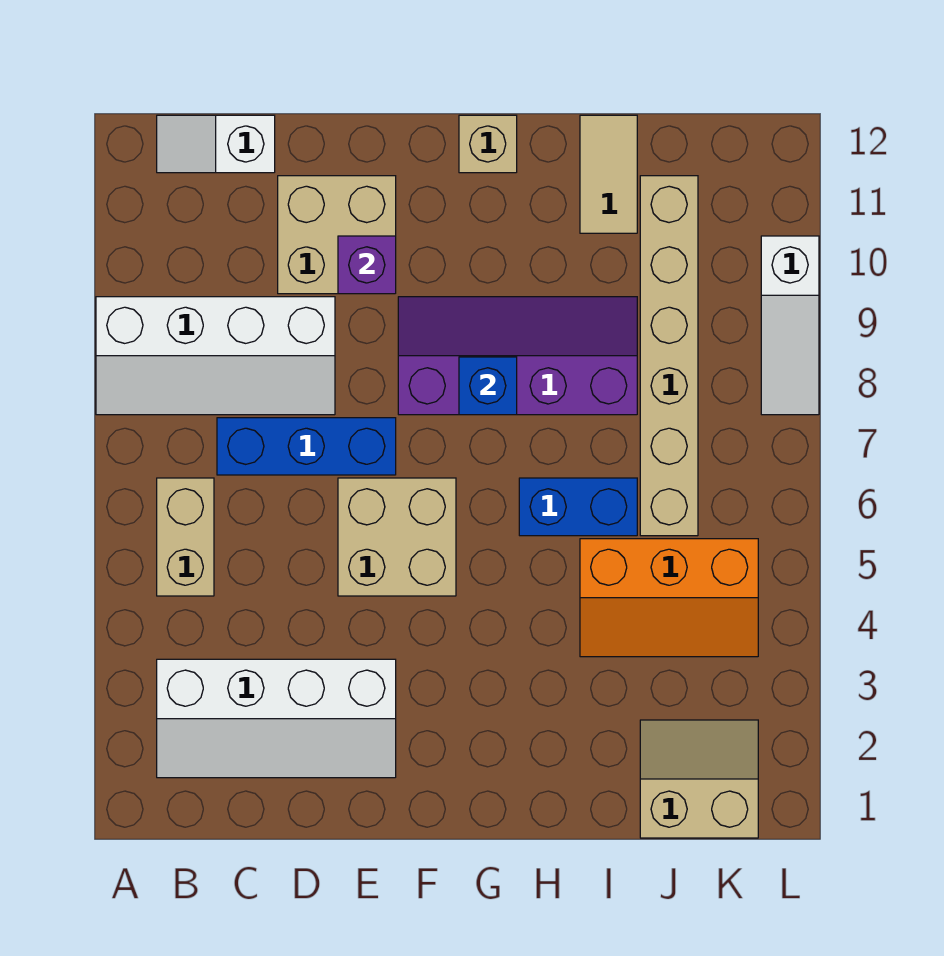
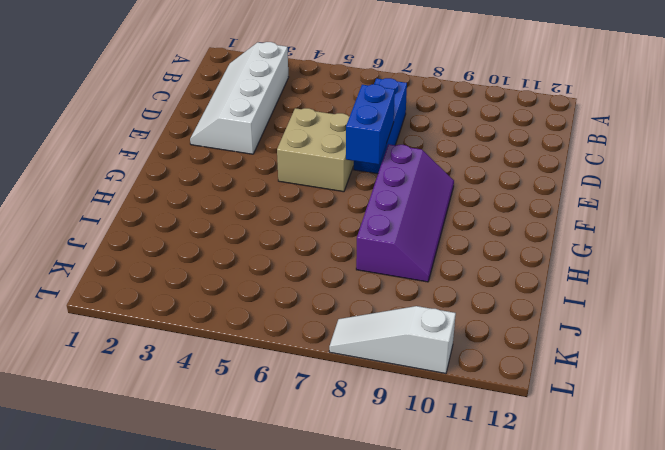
blue 1x2 brick [346,84,395,165] -> blue 1x2 brick moved to [519,478,637,536]
none -> white 2x4 slope [96,297,335,415]
none -> tan 1x2 brick [157,478,214,596]
none -> white 1x2 slope [157,115,275,173]

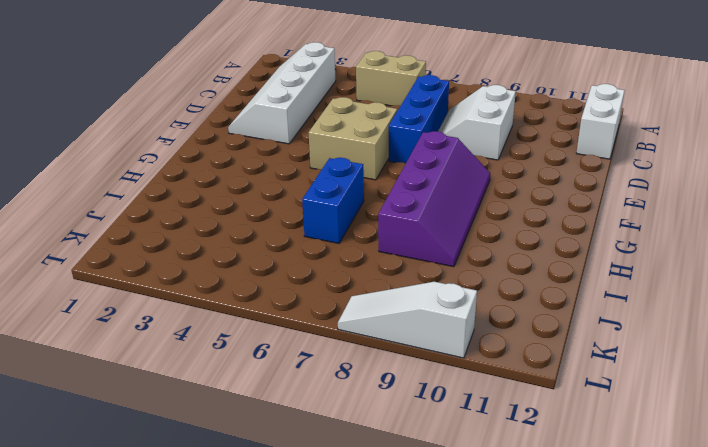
white 1x2 brick [576,84,625,159] -> white 1x2 slope [157,115,275,173]
white 2x2 slope [438,85,516,160] -> white 2x4 slope [96,297,335,415]
none -> tan 2x2 brick [278,176,396,294]
none -> tan 1x1 brick [459,115,517,173]
none -> orange 2x3 slope [580,539,758,657]

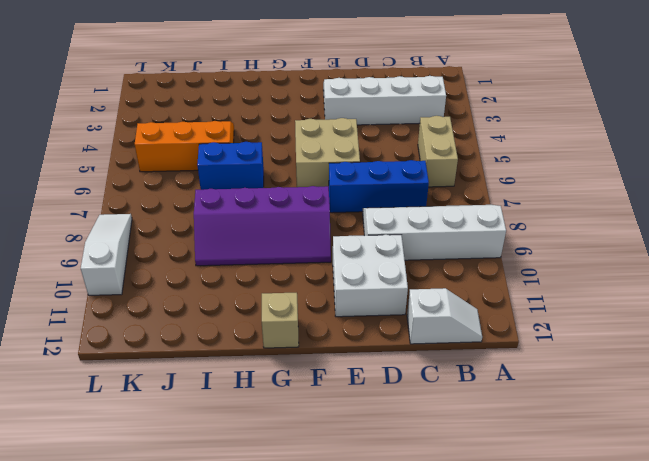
white 2x2 brick [333,235,408,317] -> tan 2x2 brick [278,176,396,294]
none -> tan 1x2 tile [580,115,637,233]
none -> tan 2x2 slope [640,720,758,838]
none -> tan 1x6 brick [640,176,698,536]

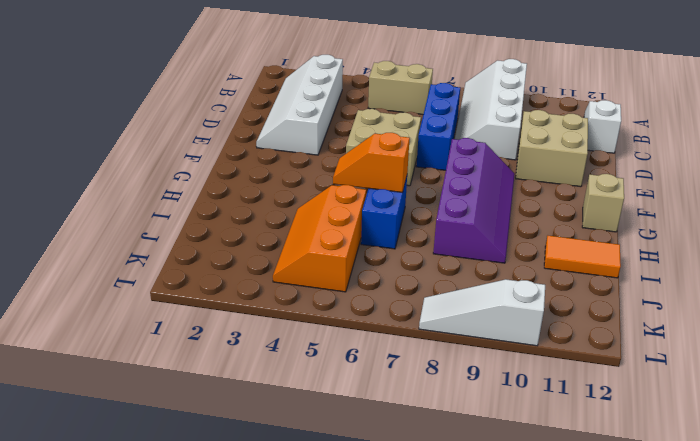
orange 1x2 slope [333,133,410,193] -> none
orange 1x2 tile [544,236,621,278] -> tan 1x2 tile [580,115,637,233]
none -> tan 2x2 slope [640,720,758,838]
none -> tan 1x6 brick [640,176,698,536]
none -> purple 1x1 brick [338,236,396,294]

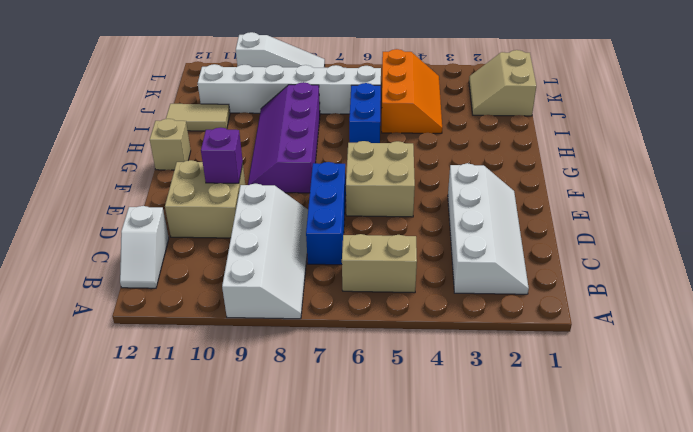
white 1x6 brick [198,64,381,114] -> tan 1x6 brick [640,176,698,536]
none -> blue 1x1 brick [459,357,517,415]

